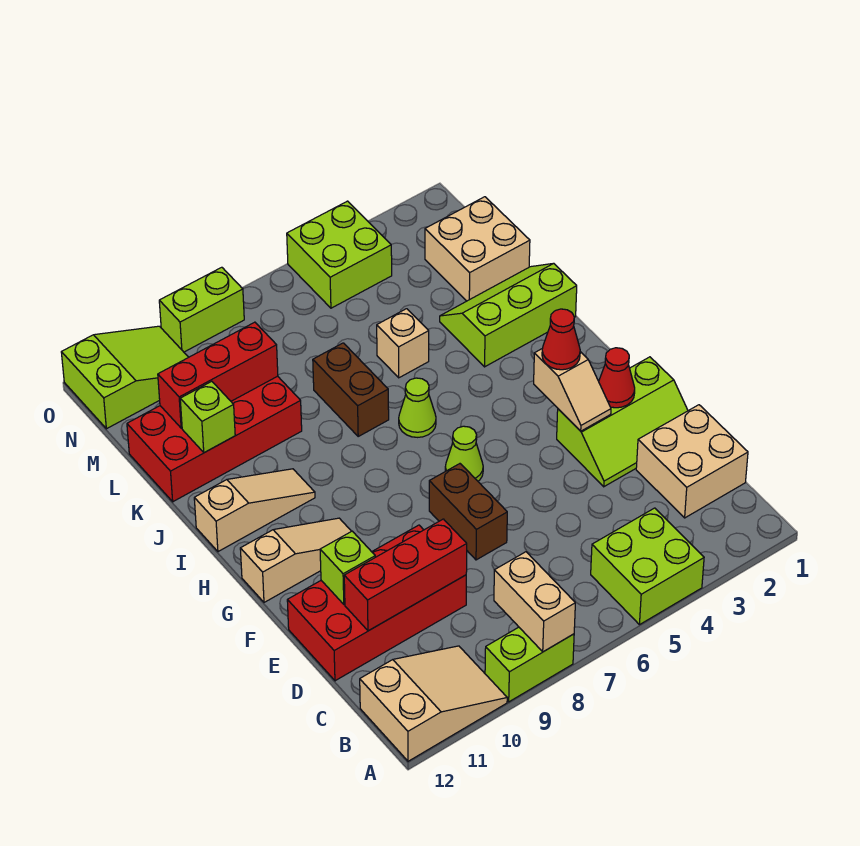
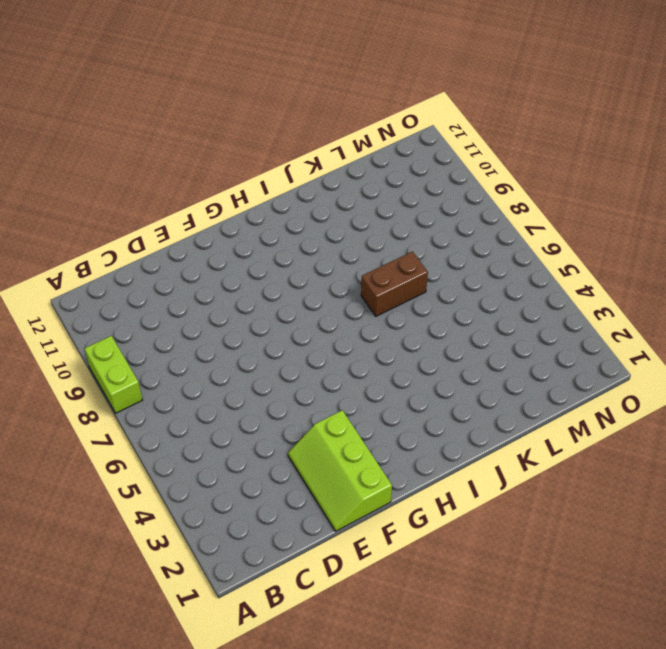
none -> lime 2x2 brick [591,508,704,625]
none -> tan 2x3 slope [360,646,507,761]
none -> tan 2x2 brick [636,405,748,518]

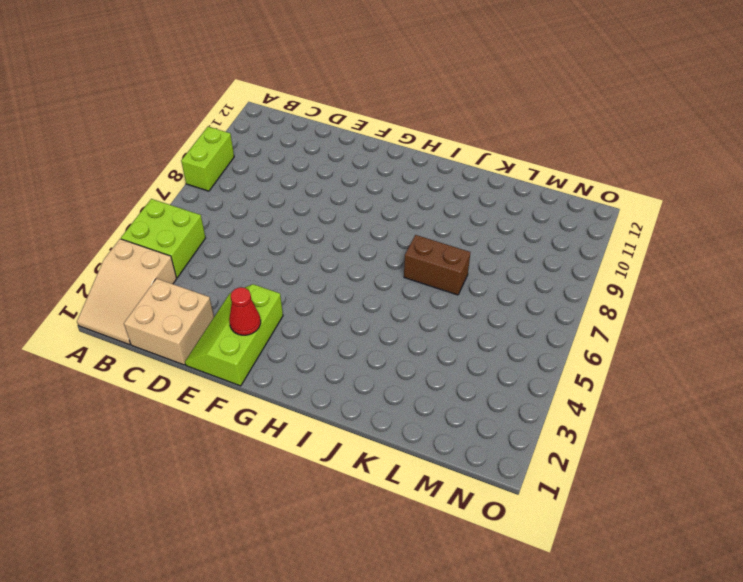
tan 2x3 slope [77,239,177,345] -> tan 2x3 slope moved to [360,646,507,761]
none -> red 2x4 brick [287,525,466,681]
none -> brown 1x2 brick [429,464,507,560]
none -> lime 1x1 cone [445,426,483,481]

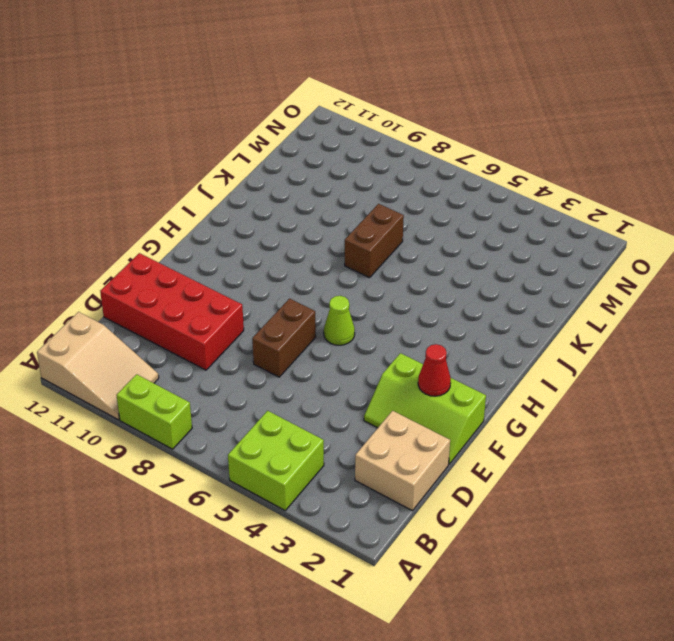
none -> tan 1x3 slope [240,518,351,602]
none -> lime 1x1 cone [399,378,436,437]
none -> tan 1x3 slope [194,469,315,552]

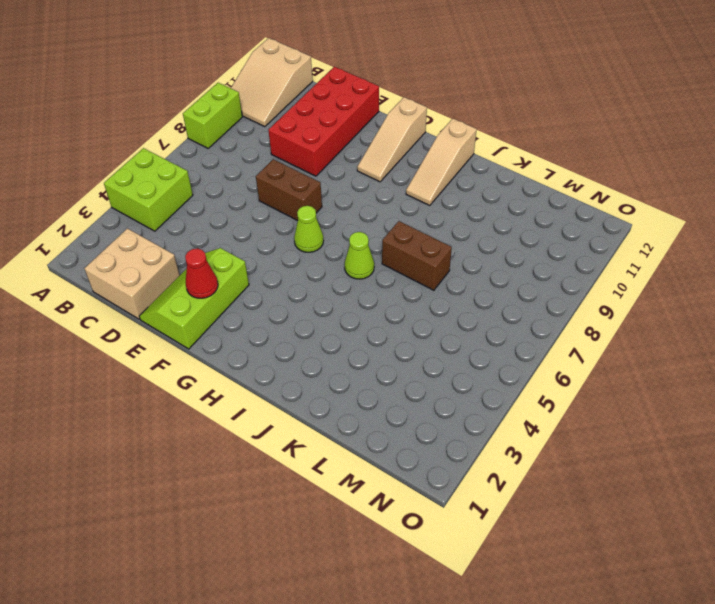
none -> lime 2x3 slope [440,263,577,367]
none -> tan 1x1 brick [377,309,429,378]
none -> red 2x4 brick [127,376,302,502]

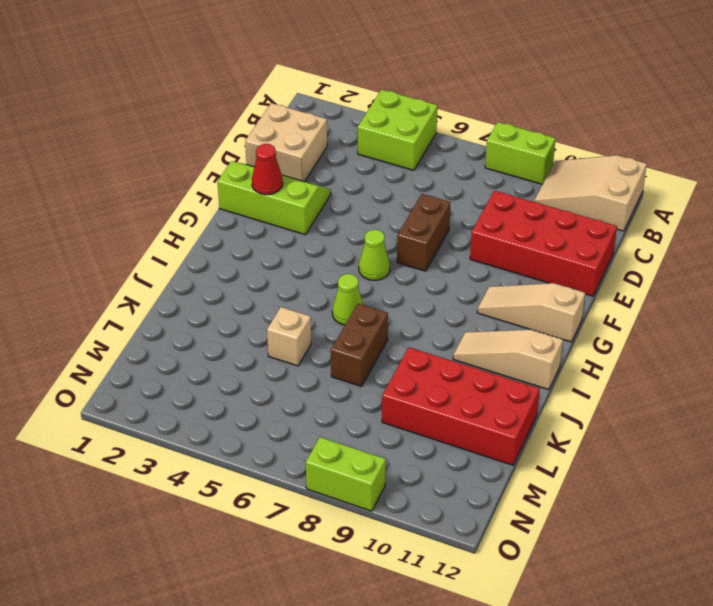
none -> lime 2x3 slope [440,263,577,367]
none -> tan 2x2 brick [425,197,530,301]
none -> lime 2x2 brick [287,201,392,308]

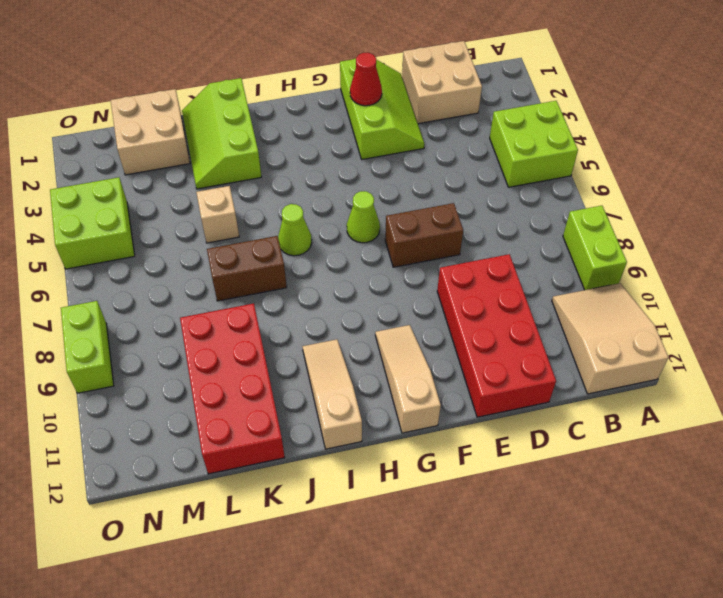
none -> lime 2x3 slope [61,326,188,429]
none -> tan 1x2 brick [494,552,575,652]
none -> red 1x3 brick [344,519,467,631]

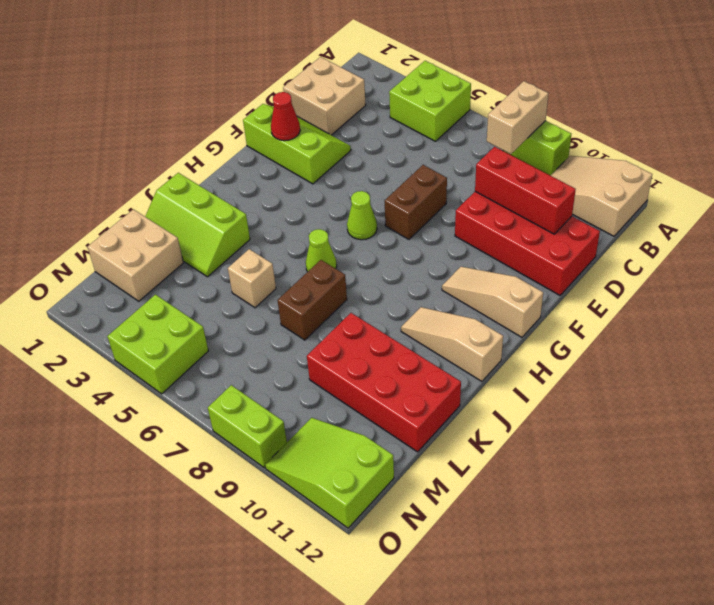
none -> lime 1x1 brick [320,531,375,604]
none -> tan 1x2 slope [534,349,611,431]
none -> lime 1x1 brick [180,381,235,453]

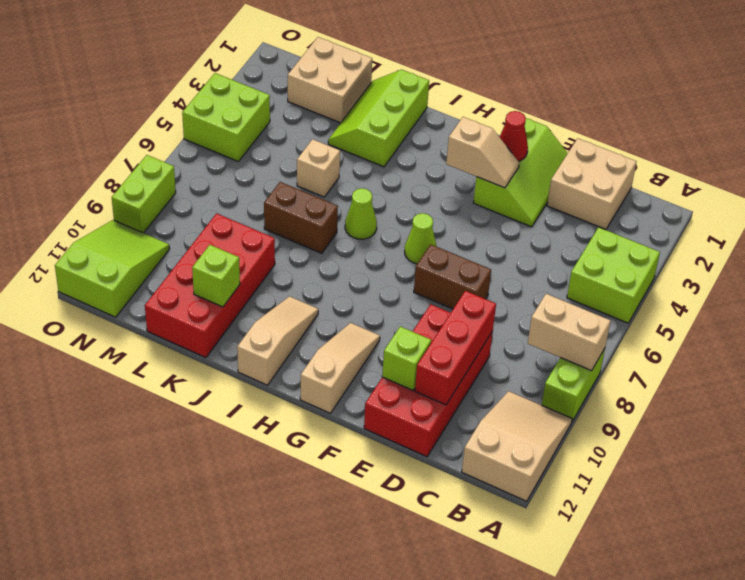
none -> red 1x3 brick [158,322,278,428]
none -> red 1x1 cone [542,309,580,370]

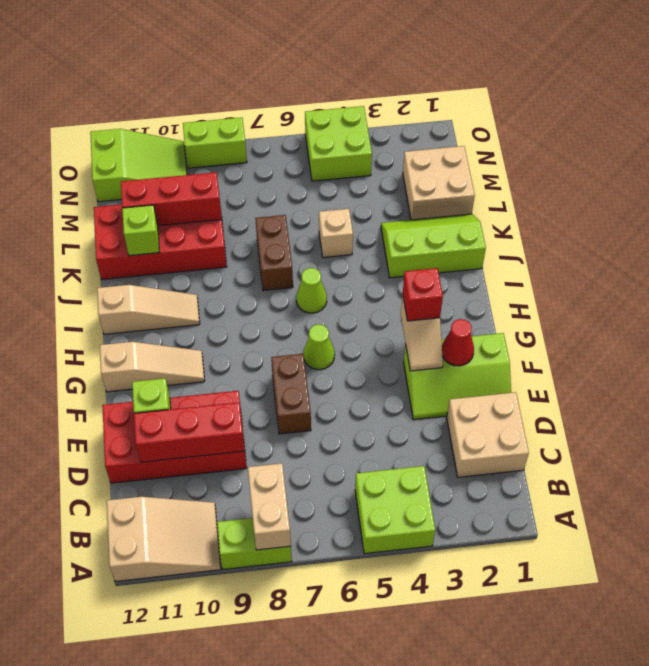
red 1x1 brick [403,268,443,321] -> red 1x1 cone [542,309,580,370]

